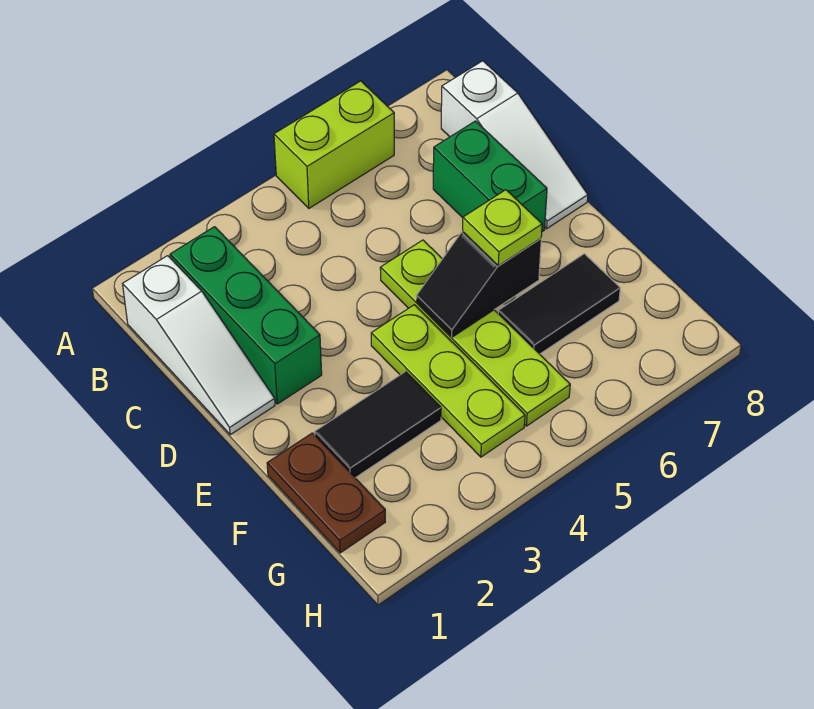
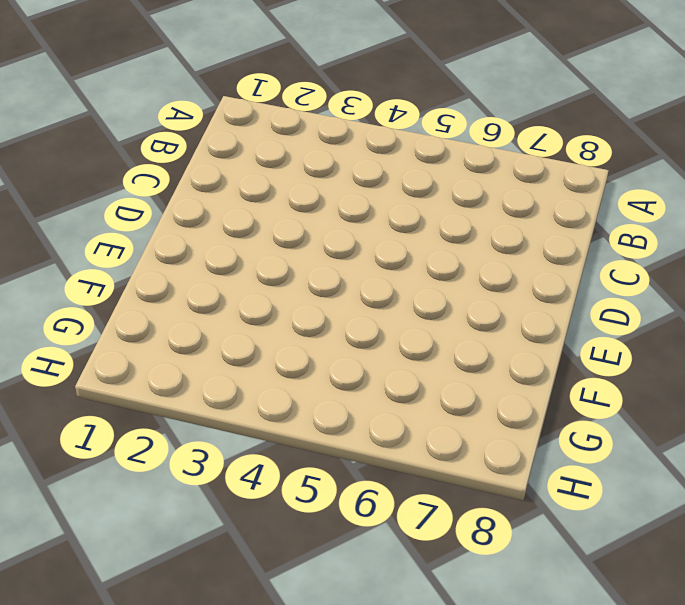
none -> lime 1x2 brick [274,81,394,208]
none -> white 1x3 slope [123,256,275,435]
none -> green 1x3 brick [170,227,322,404]

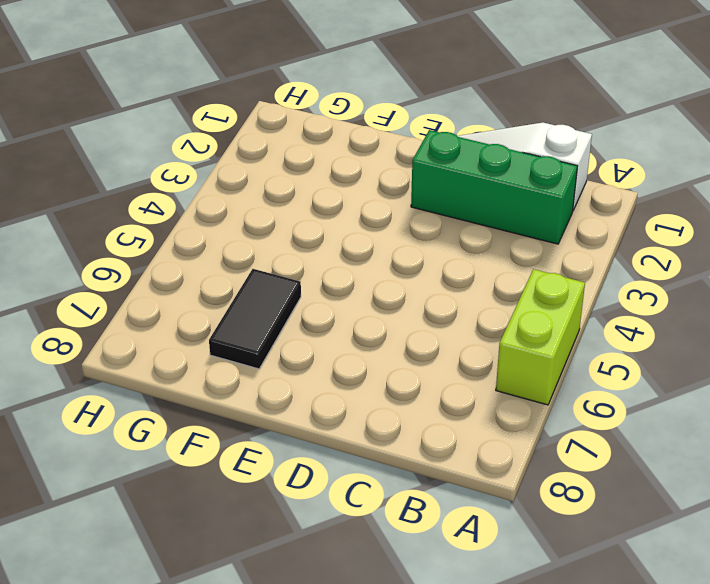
none -> white 1x3 slope [441,61,588,228]
none -> green 1x2 brick [433,121,547,232]
none -> lime 1x4 plate [380,240,570,426]

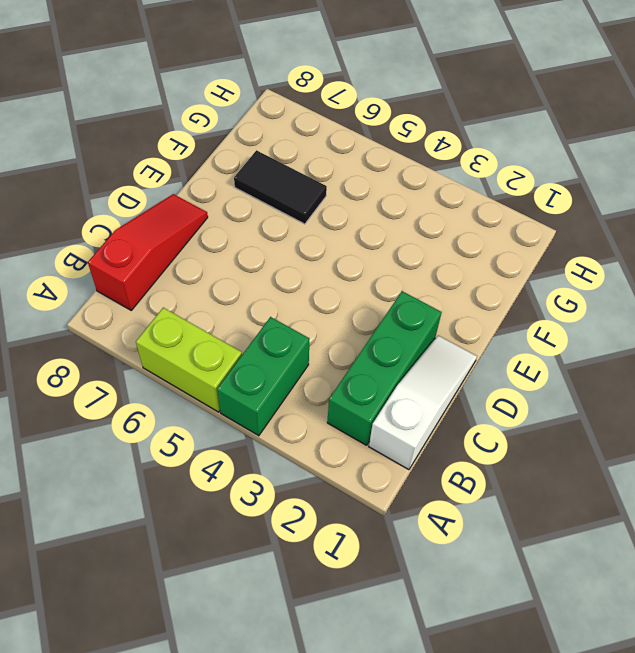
green 1x2 brick [217,317,309,436] -> green 1x2 brick moved to [433,121,547,232]
red 1x3 slope [88,194,208,310] -> white 1x3 slope [441,61,588,228]
none -> lime 1x4 plate [380,240,570,426]
none -> lime 1x3 plate [371,305,525,457]
none -> brown 1x2 plate [267,433,385,553]

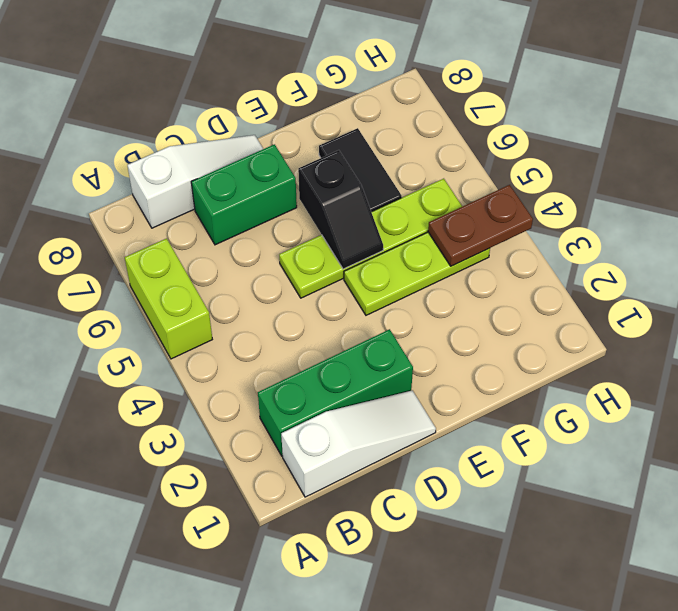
brown 1x2 plate [428,185,533,266] -> brown 1x2 plate moved to [267,433,385,553]
none -> black 1x2 tile [315,372,441,478]
none -> lime 1x1 plate [463,190,542,266]

